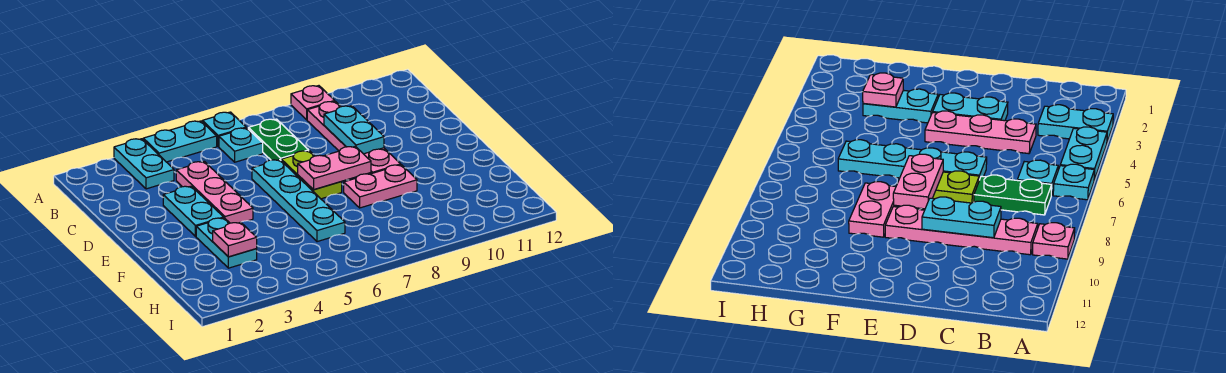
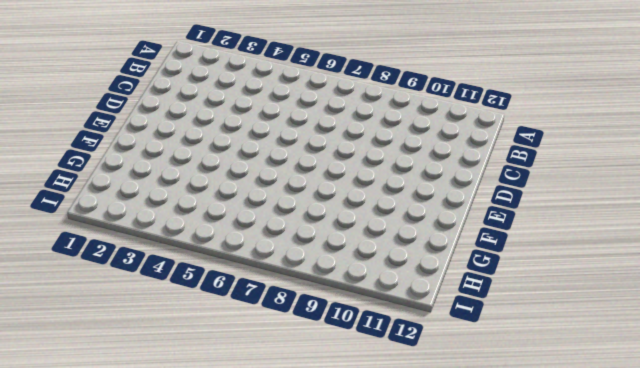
none -> cyan 1x2 plate [114,139,174,189]
none -> cyan 1x2 plate [143,121,217,162]
none -> cyan 1x1 plate [202,112,246,146]

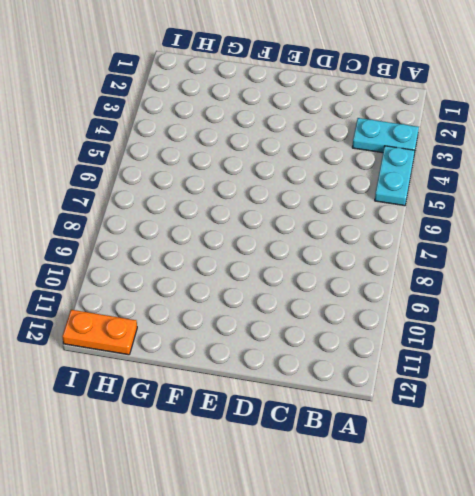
orange 1x2 plate [62,310,137,355] -> none
none -> cyan 1x1 plate [202,112,246,146]
none -> pink 1x1 plate [291,86,335,120]
none -> cyan 1x1 plate [219,128,263,162]

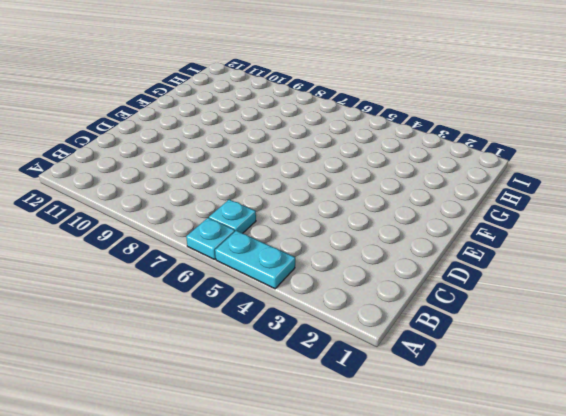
none -> cyan 1x2 plate [114,139,174,189]
none -> pink 1x1 plate [291,86,335,120]
none -> green 1x2 plate [248,119,309,160]

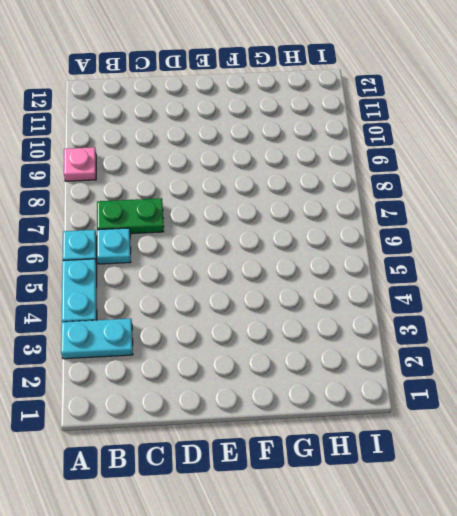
none -> pink 1x4 plate [307,101,401,174]
none -> pink 1x3 plate [176,161,253,223]
none -> cyan 1x2 plate [163,186,224,236]

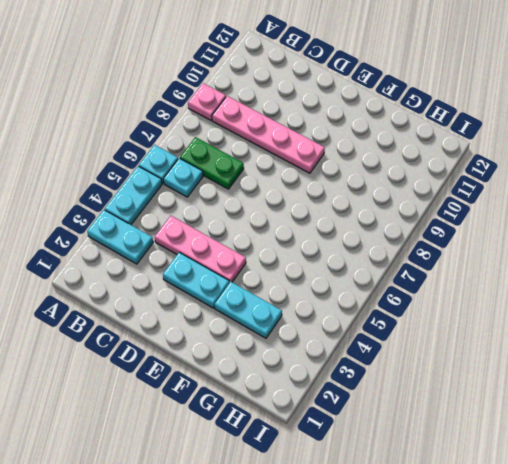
none -> cyan 1x4 plate [252,160,345,242]
none -> lime 1x2 plate [281,151,342,199]
none -> pink 1x2 plate [344,165,417,208]

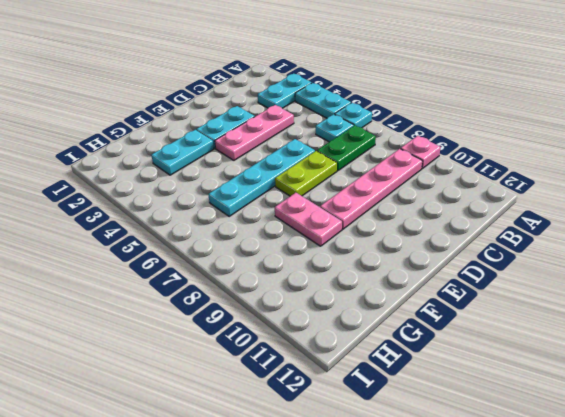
none -> cyan 1x2 plate [324,106,384,154]
none -> pink 1x2 plate [298,146,371,190]
none -> pink 1x1 plate [213,222,257,257]

